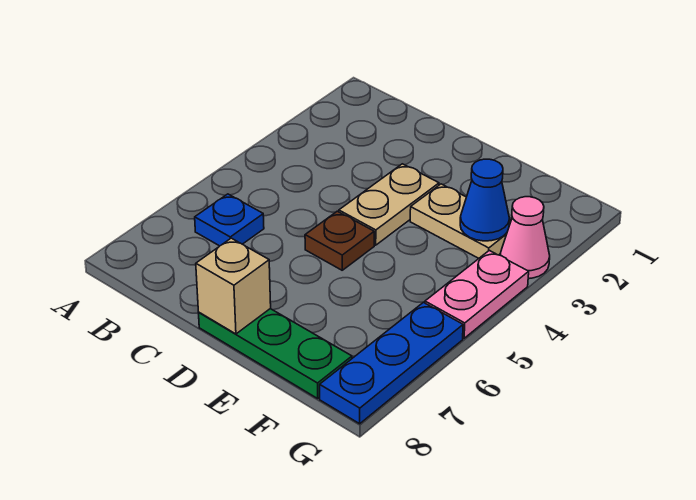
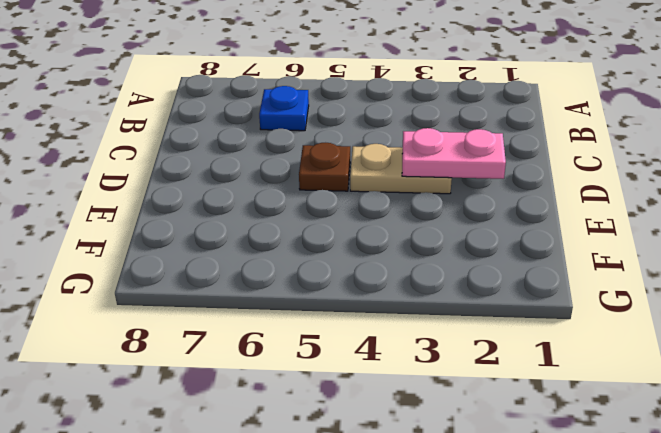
pink 1x2 plate [402,128,506,179] -> pink 1x2 plate moved to [425,250,529,338]
none -> green 1x3 plate [199,309,352,398]
none -> tan 1x2 plate [410,184,511,258]

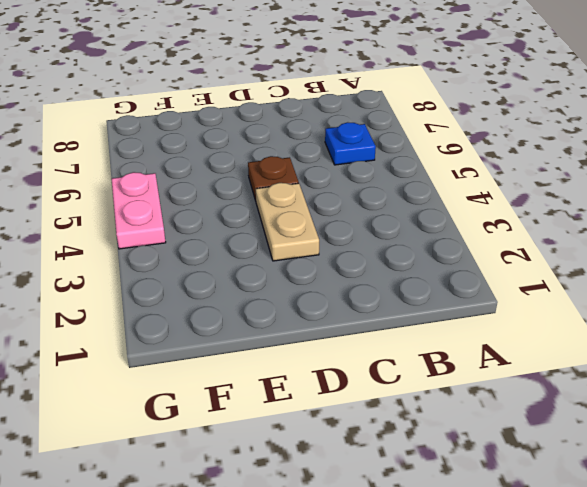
none -> green 1x3 plate [199,309,352,398]
none -> tan 1x2 plate [410,184,511,258]

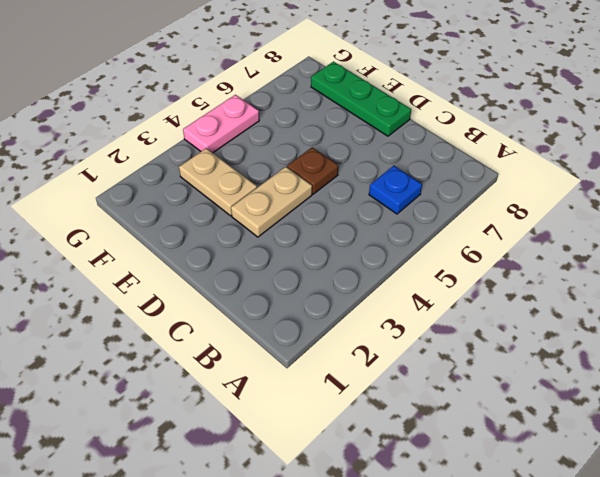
none -> pink 1x1 cone [500,197,550,279]
none -> blue 1x3 plate [320,303,463,424]

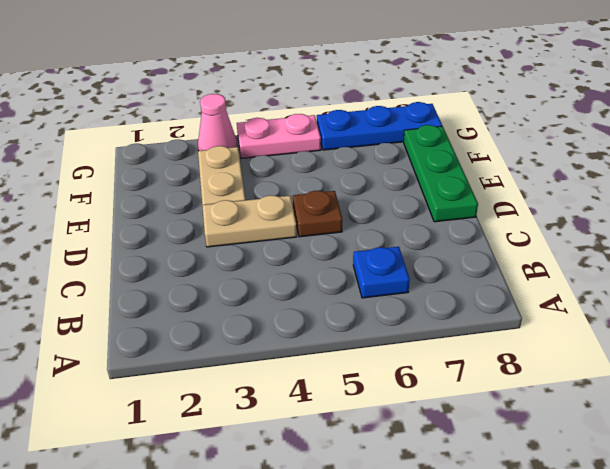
none -> tan 1x1 brick [196,238,271,334]
none -> blue 1x1 cone [460,159,510,241]

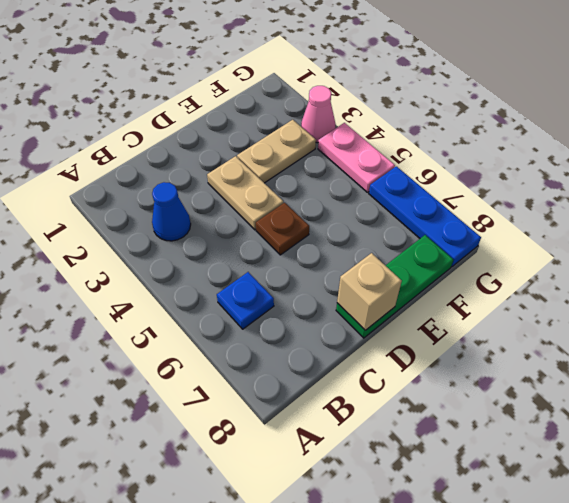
blue 1x1 cone [152,182,191,241] -> blue 1x1 cone moved to [460,159,510,241]

